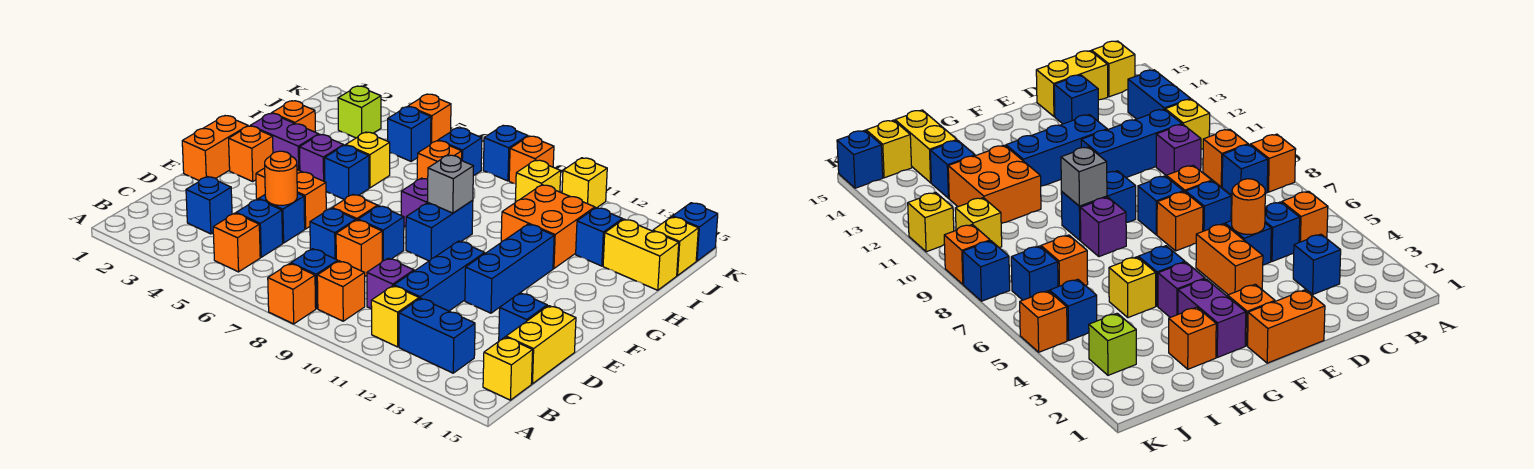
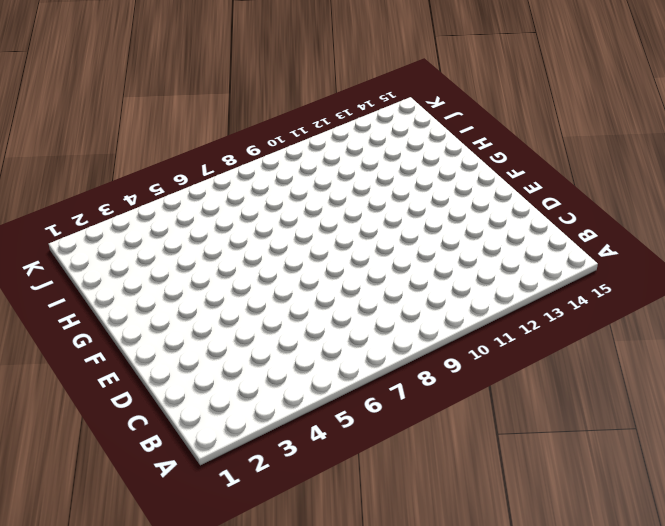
none -> orange 1x1 brick [268,264,316,324]
none -> orange 1x1 brick [213,213,260,272]
none -> blue 1x1 brick [291,249,338,309]
none -> orange 1x1 brick [317,261,365,321]

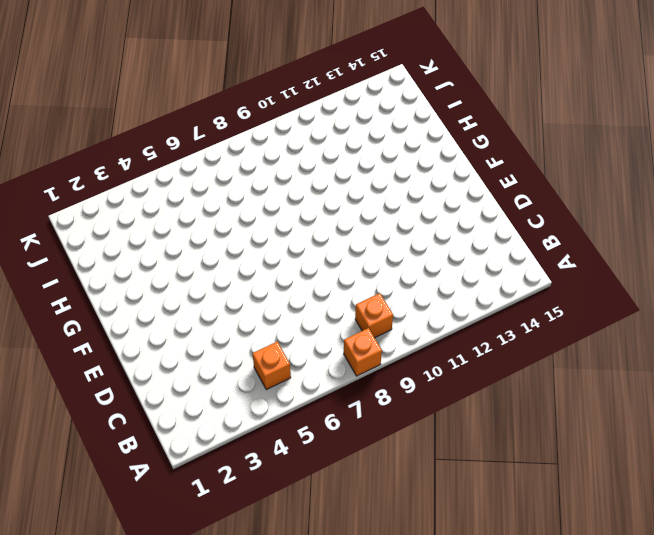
none -> blue 1x1 brick [291,249,338,309]
none -> yellow 1x1 brick [371,286,419,347]
none -> blue 1x2 brick [399,298,475,373]
none -> yellow 1x1 brick [483,337,533,400]

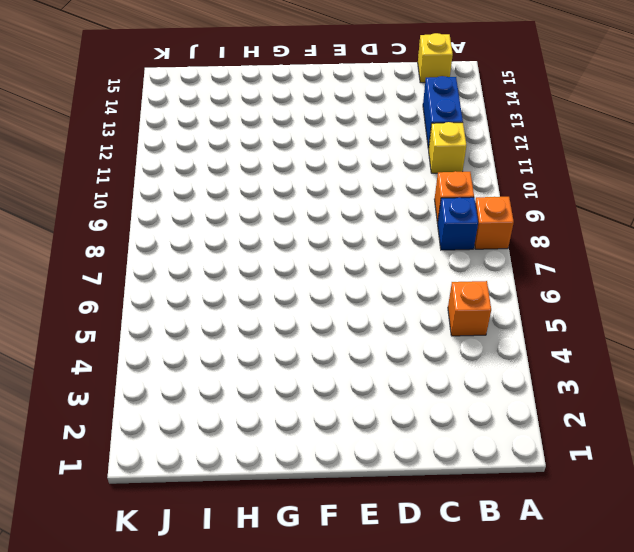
none -> blue 1x1 brick [186,177,232,234]
none -> blue 1x1 brick [236,199,283,257]
none -> purple 1x1 brick [367,258,414,309]
none -> blue 1x3 brick [394,241,485,311]

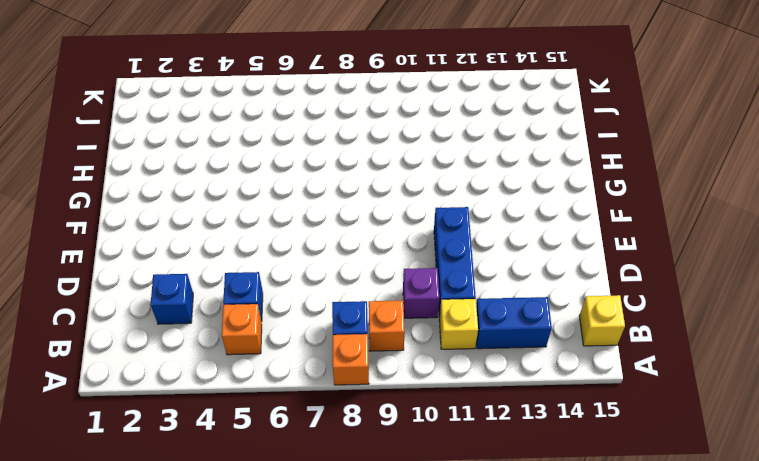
none -> yellow 1x2 brick [506,306,576,384]
none -> blue 1x1 brick [259,193,305,243]
none -> blue 1x1 brick [310,208,356,259]
none -> orange 1x1 brick [336,220,382,276]

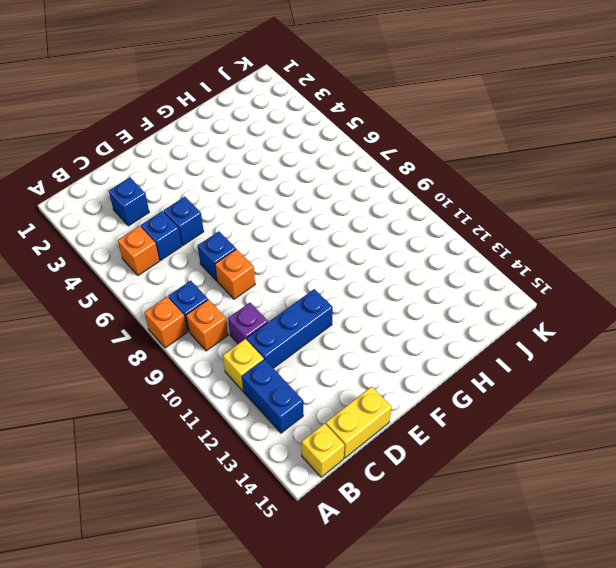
none -> blue 1x1 brick [499,293,547,341]
none -> orange 1x2 brick [182,116,248,180]
none -> orange 1x2 brick [256,168,326,229]
none -> orange 1x1 brick [332,194,378,220]

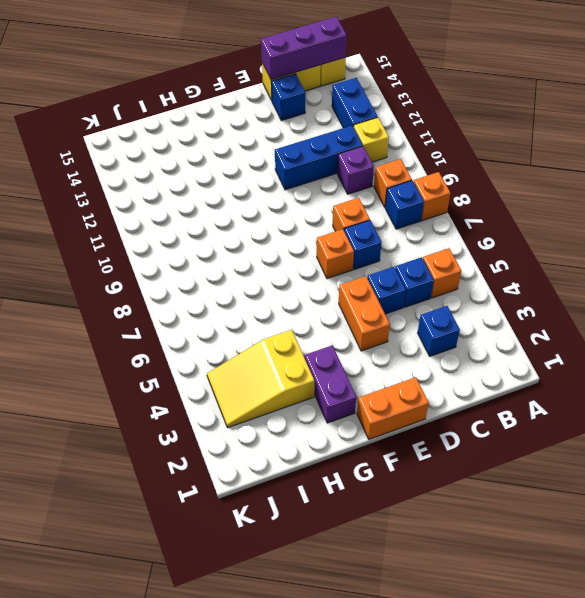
purple 1x3 brick [261,17,347,80] -> none
yellow 2x3 slope [207,330,314,428] -> lime 1x1 brick [338,86,381,138]
none -> blue 1x1 brick [358,206,404,261]
none -> blue 1x3 brick [465,224,554,313]
none -> orange 1x1 brick [229,126,273,181]
none -> blue 1x2 brick [406,200,473,261]

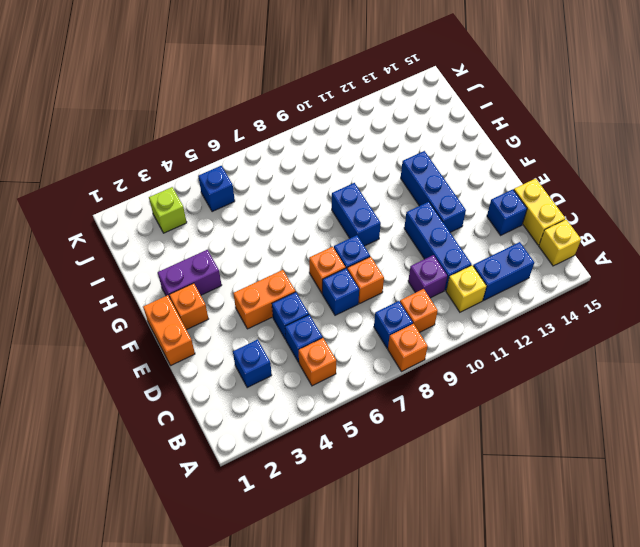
none -> purple 1x1 brick [300,135,344,182]
none -> blue 1x1 brick [325,145,369,200]
none -> purple 1x1 brick [401,178,428,227]
none -> orange 1x1 brick [272,101,315,132]

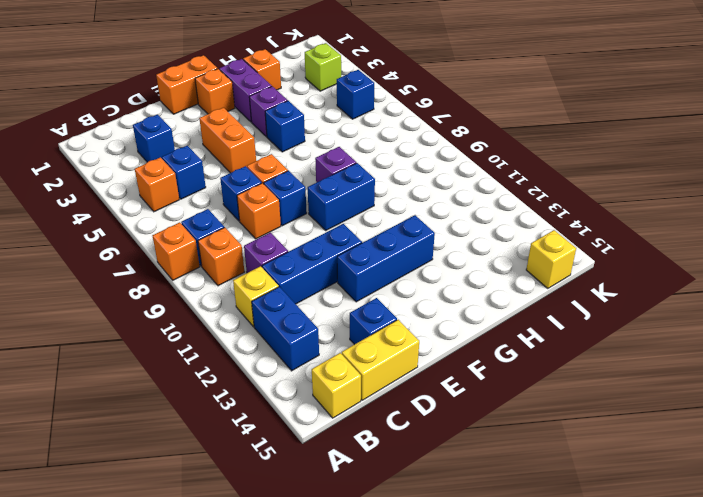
none -> blue 1x1 brick [259,193,305,243]
none -> yellow 1x1 brick [346,132,390,188]
none -> orange 2x2 brick [501,185,595,269]
none -> orange 1x1 brick [417,141,462,180]

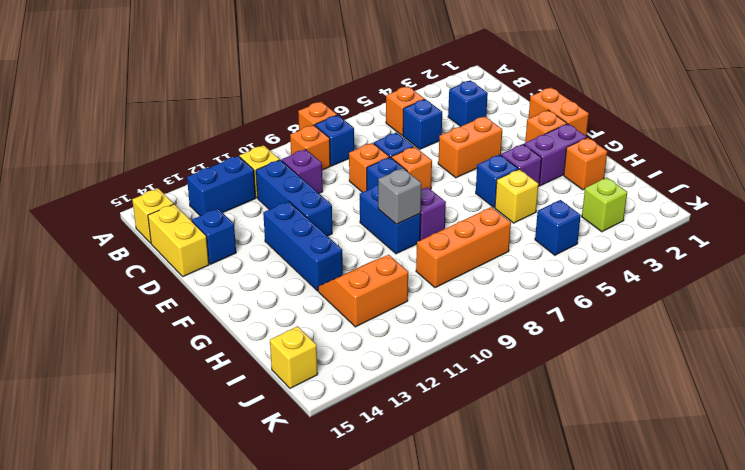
orange 2x2 slope [318,255,408,327] -> orange 2x2 brick [501,185,595,269]
orange 1x3 brick [416,207,511,288] -> orange 1x1 brick [417,141,462,180]
none -> blue 1x1 brick [259,193,305,243]
none -> blue 1x1 brick [576,208,623,266]
none -> yellow 1x2 brick [603,219,679,290]
none -> blue 1x1 brick [438,128,482,176]

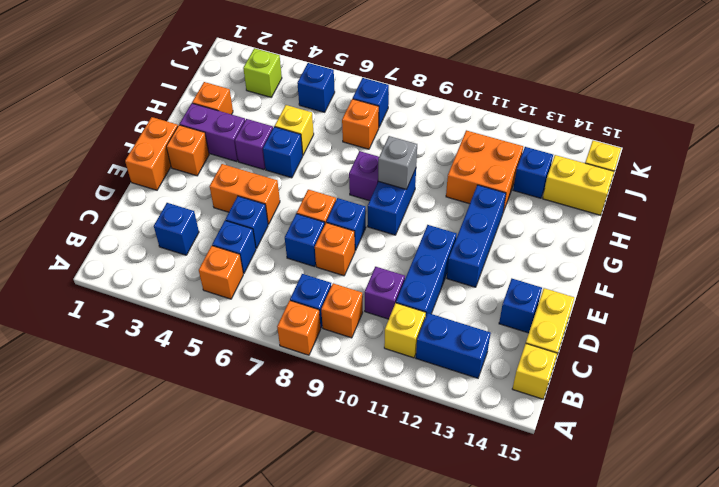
none -> yellow 1x1 brick [515,160,561,202]
none -> orange 1x1 brick [408,94,451,143]
none -> blue 1x1 brick [483,126,528,181]
none -> orange 1x1 brick [509,136,554,184]

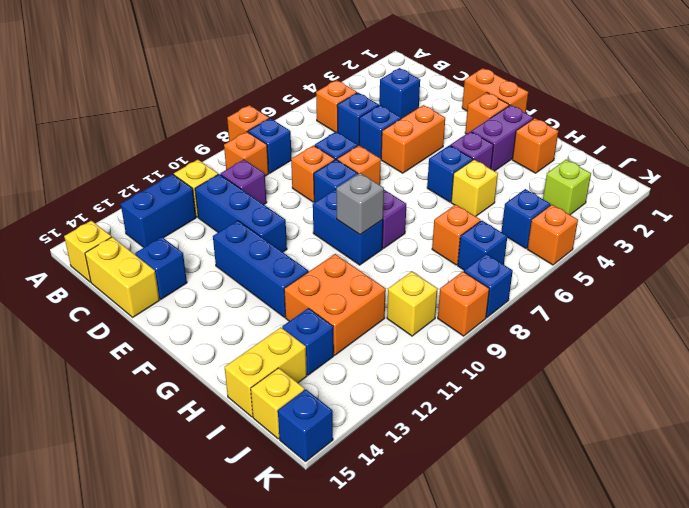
none -> yellow 1x1 brick [562,158,607,208]
none -> orange 1x1 round brick [265,151,297,205]

